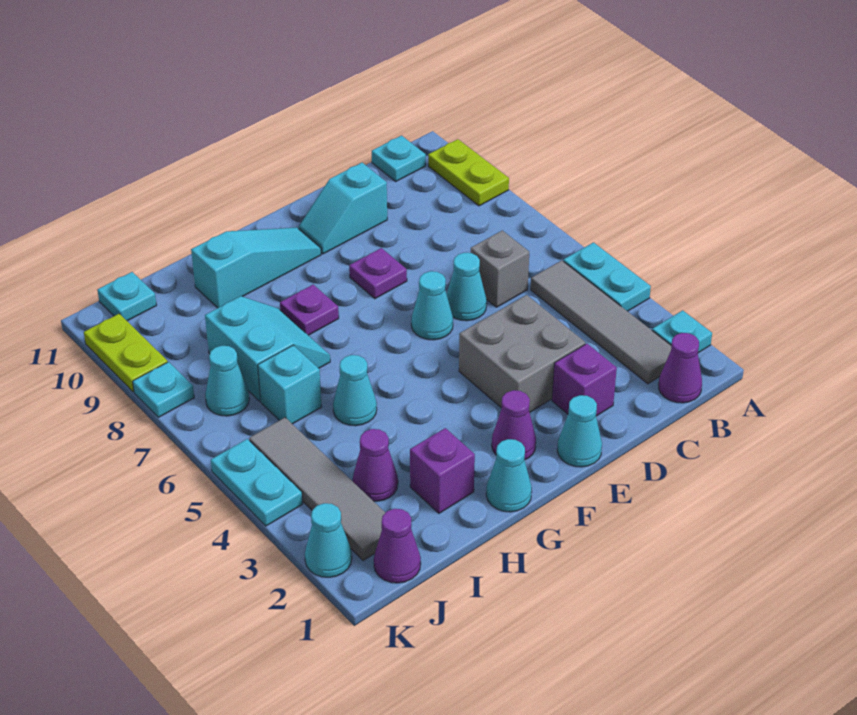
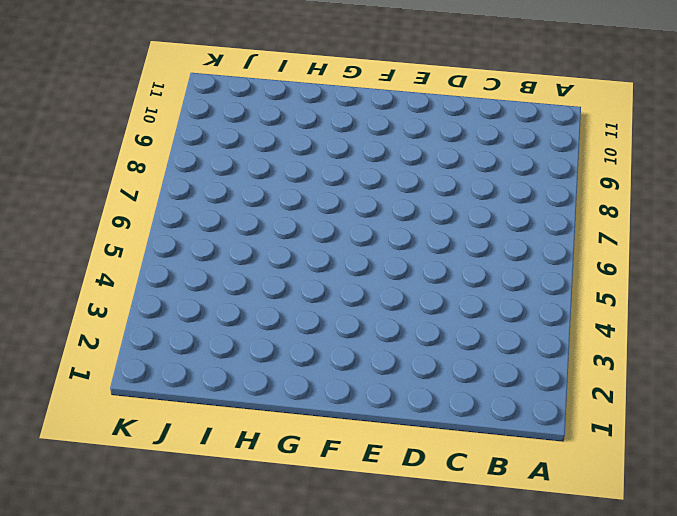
none -> cyan 1x1 plate [652,310,712,353]
none -> cyan 1x2 plate [563,242,651,311]
none -> lime 1x2 plate [428,139,509,206]
none -> purple 1x1 cone [659,333,702,403]

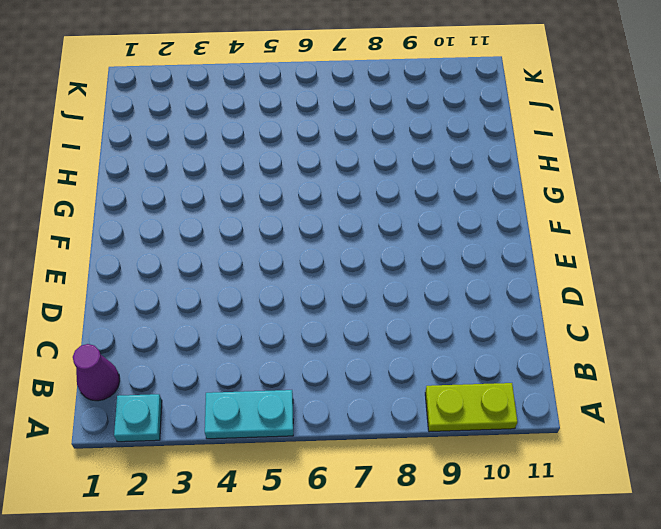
none -> grey 1x4 tile [531,260,671,384]
none -> cyan 1x1 plate [372,136,426,181]
none -> grey 1x1 brick [471,230,529,307]
none -> purple 1x1 brick [552,344,617,416]

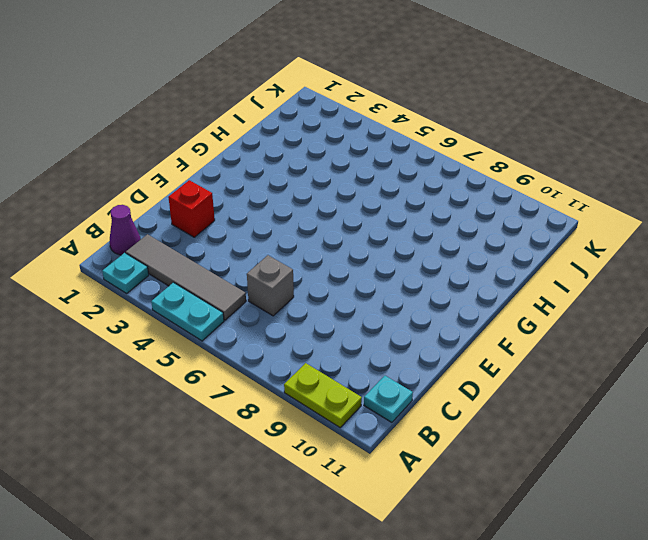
red 1x1 brick [168,180,215,237] -> purple 1x1 brick [552,344,617,416]
none -> grey 2x2 brick [459,295,585,412]
none -> cyan 1x1 cone [447,253,487,321]
none -> cyan 1x2 slope [299,163,387,254]
none -> cyan 1x1 cone [557,395,602,467]

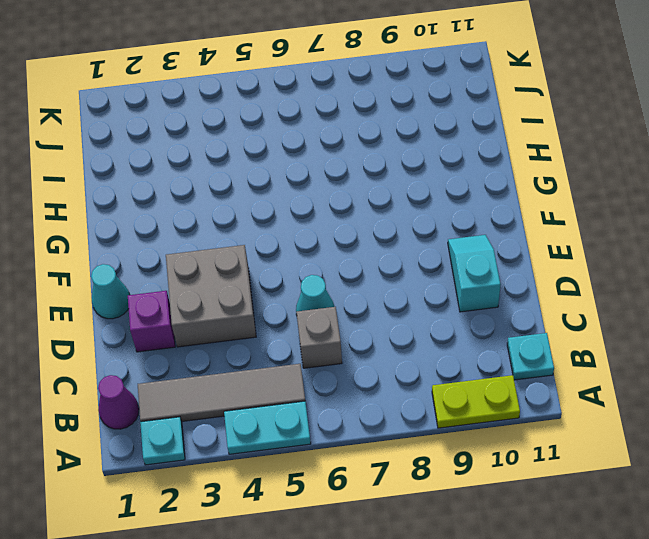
none -> cyan 1x1 cone [411,271,453,340]
none -> purple 1x1 plate [349,248,407,299]
none -> purple 1x1 cone [492,390,536,460]
none -> cyan 1x3 slope [191,227,321,308]

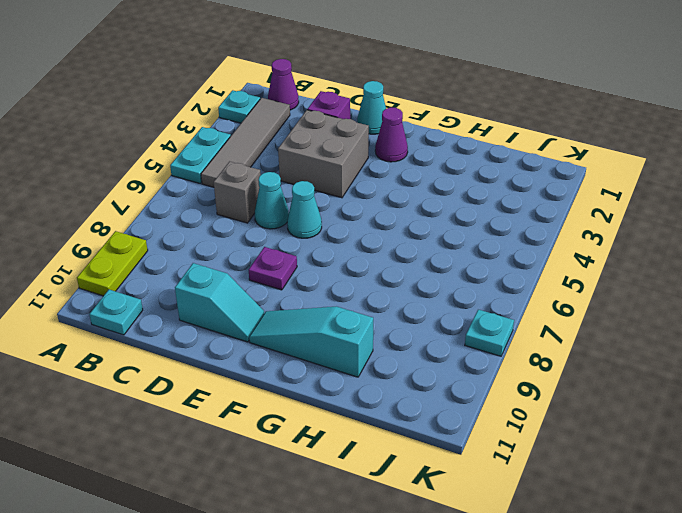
none -> cyan 1x1 cone [486,439,532,512]
none -> purple 1x1 plate [280,285,339,335]
none -> purple 1x1 brick [410,428,475,513]
none -> cyan 1x1 cone [333,355,377,426]

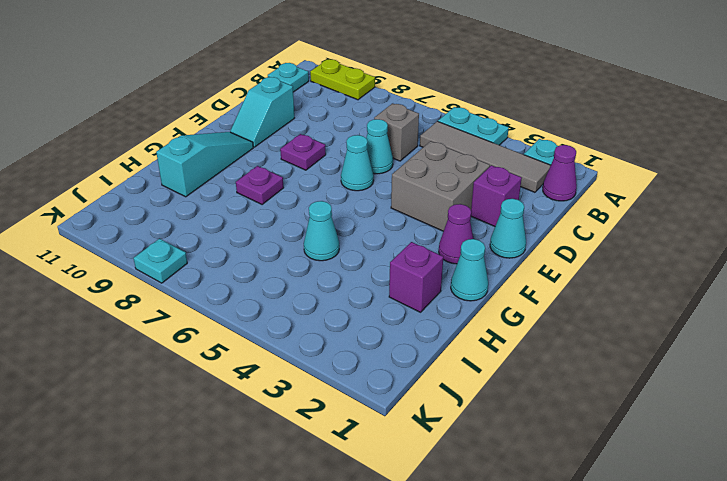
none -> cyan 2x2 slope [205,296,330,401]
none -> purple 1x1 cone [353,429,398,501]
none -> cyan 1x1 brick [258,345,322,424]
none -> purple 1x1 cone [374,509,421,583]

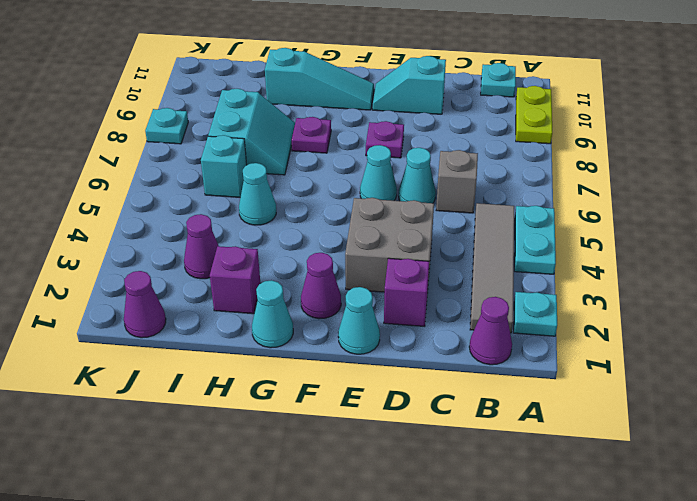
none -> grey 1x4 tile [249,418,385,560]
none -> cyan 1x1 cone [205,346,249,416]
none -> cyan 1x1 plate [97,272,157,321]
none -> cyan 1x1 cone [305,503,352,577]

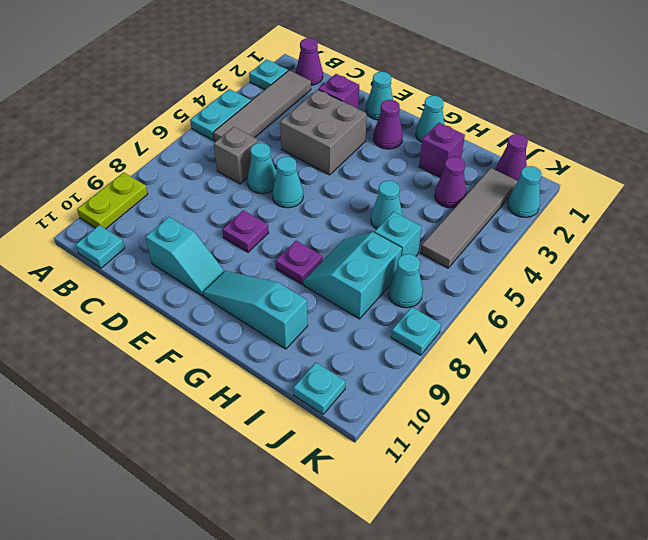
none -> cyan 1x2 plate [211,439,303,526]
none -> lime 1x2 plate [84,314,168,392]

